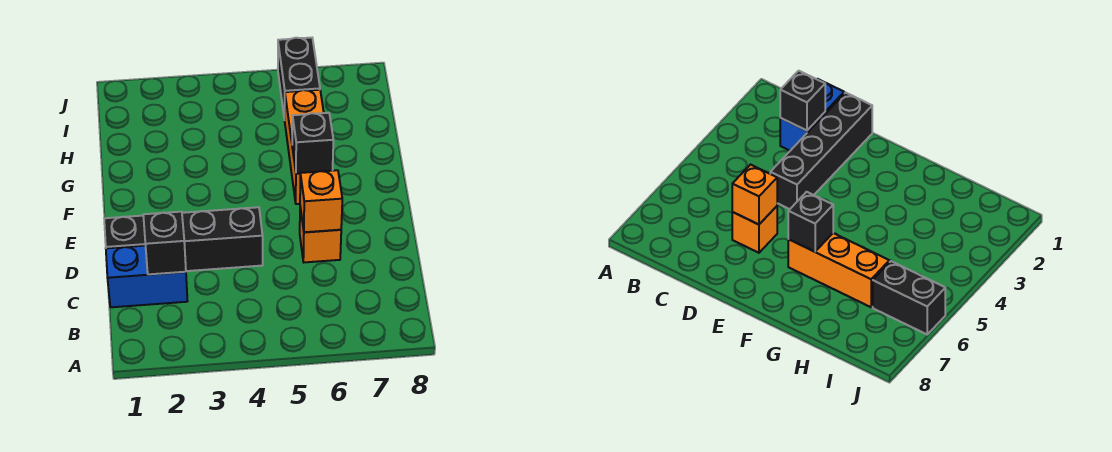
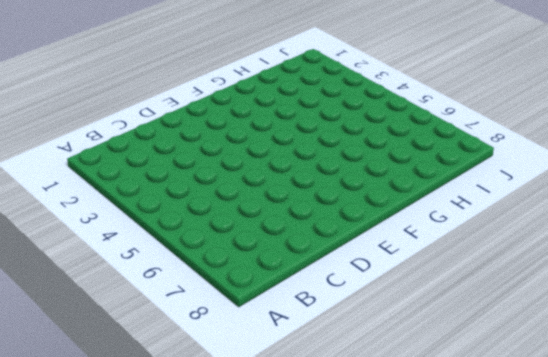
none -> blue 1x2 brick [106,246,187,307]
none -> black 1x4 brick [104,207,263,271]

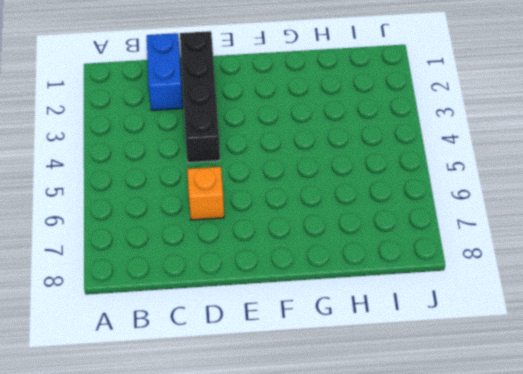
none -> orange 1x3 brick [285,90,324,204]
none -> black 1x2 brick [278,38,320,120]

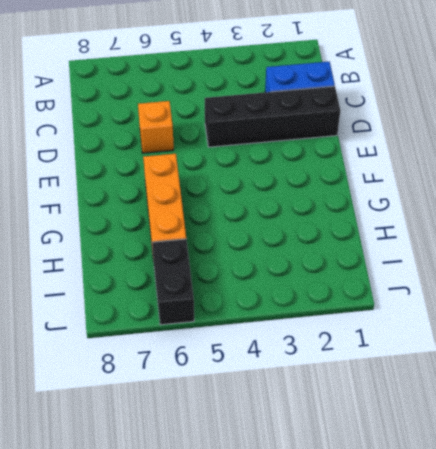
none -> black 1x1 brick [143,212,186,274]
none -> orange 1x1 brick [300,170,342,232]

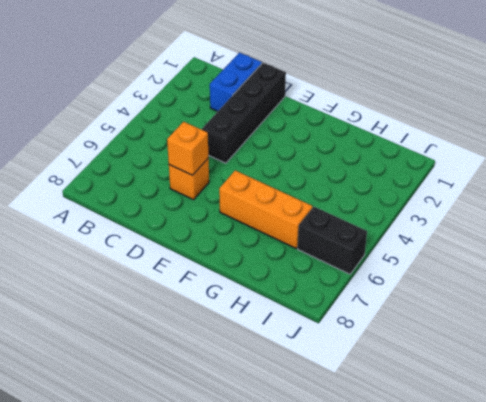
none -> black 1x1 brick [143,212,186,274]
none -> black 1x1 brick [292,113,333,174]

